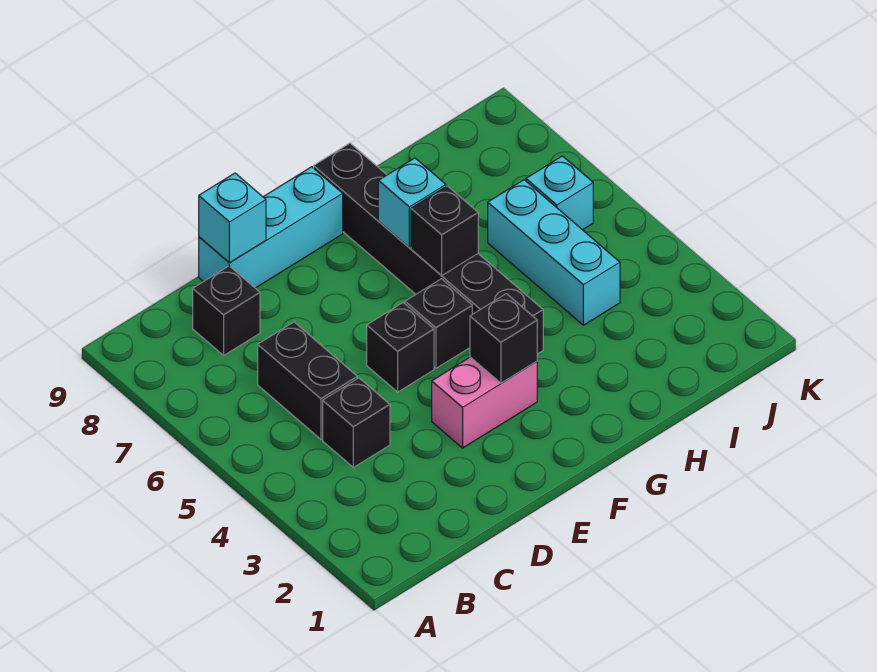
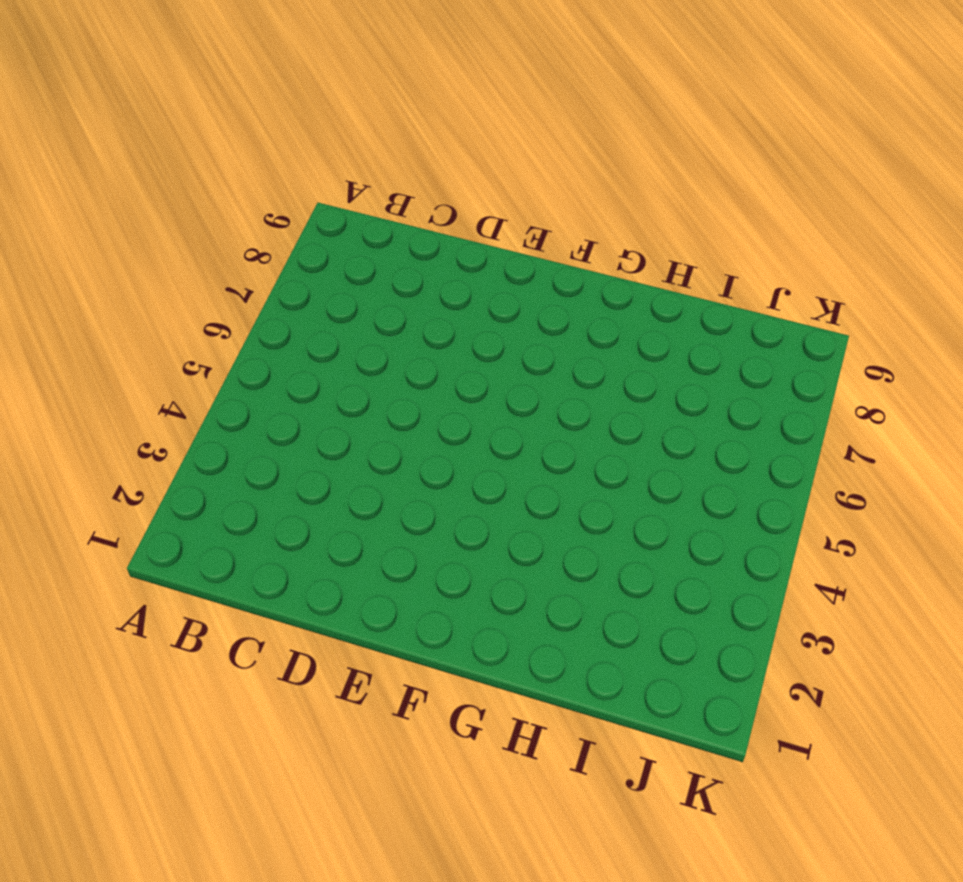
none -> black 1x1 brick [323,378,390,467]
none -> black 1x2 brick [258,322,357,439]
none -> black 1x1 brick [193,266,260,355]

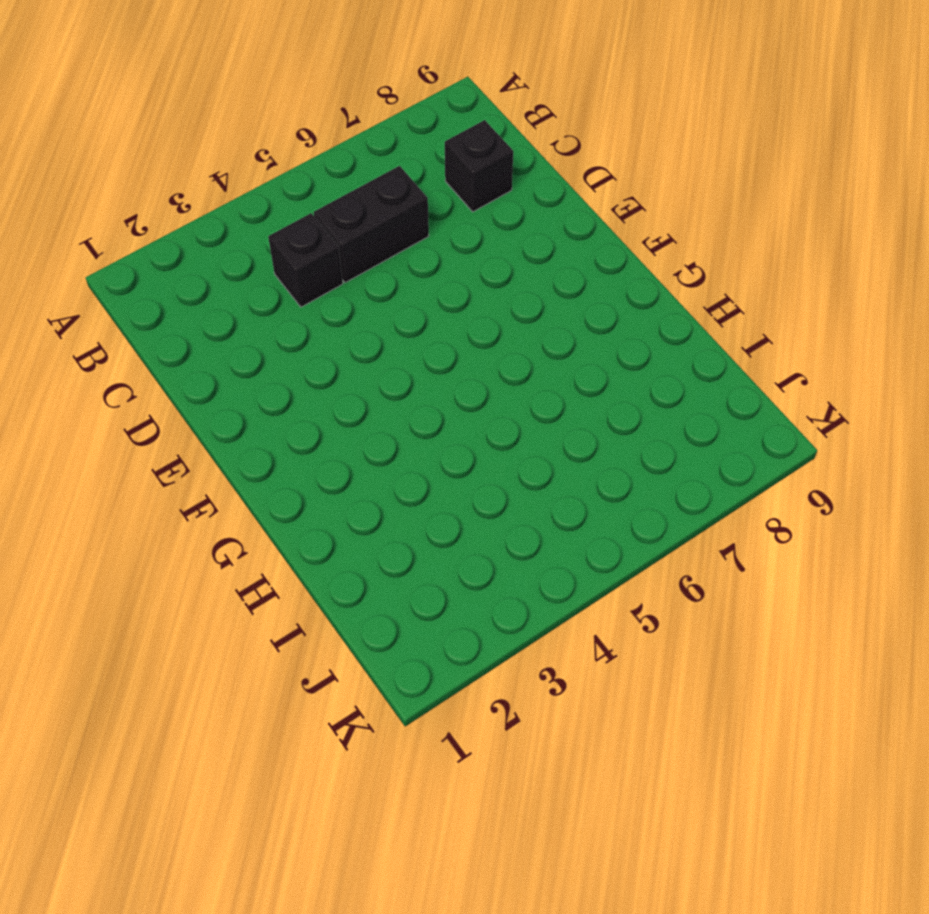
none -> cyan 1x3 brick [199,167,343,288]
none -> pink 1x2 brick [432,357,537,448]
none -> black 1x1 brick [367,303,434,392]

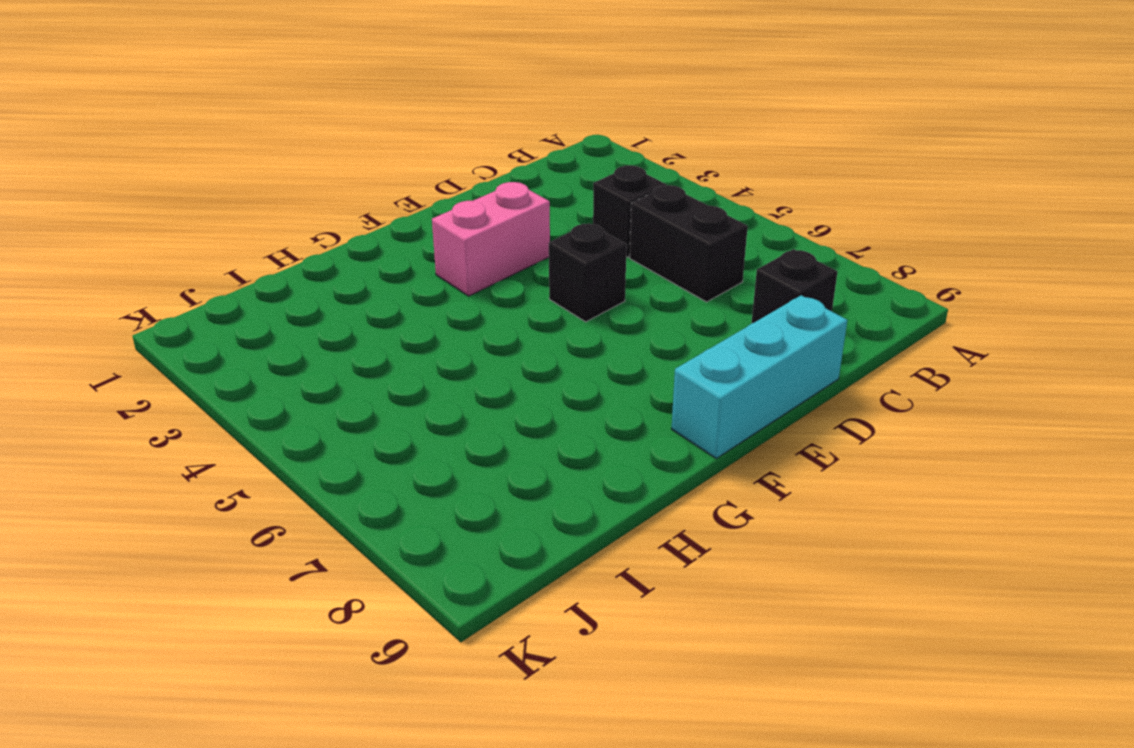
none -> black 1x1 brick [405,279,472,368]
none -> black 1x6 brick [314,143,543,354]
none -> cyan 1x3 brick [488,180,620,325]

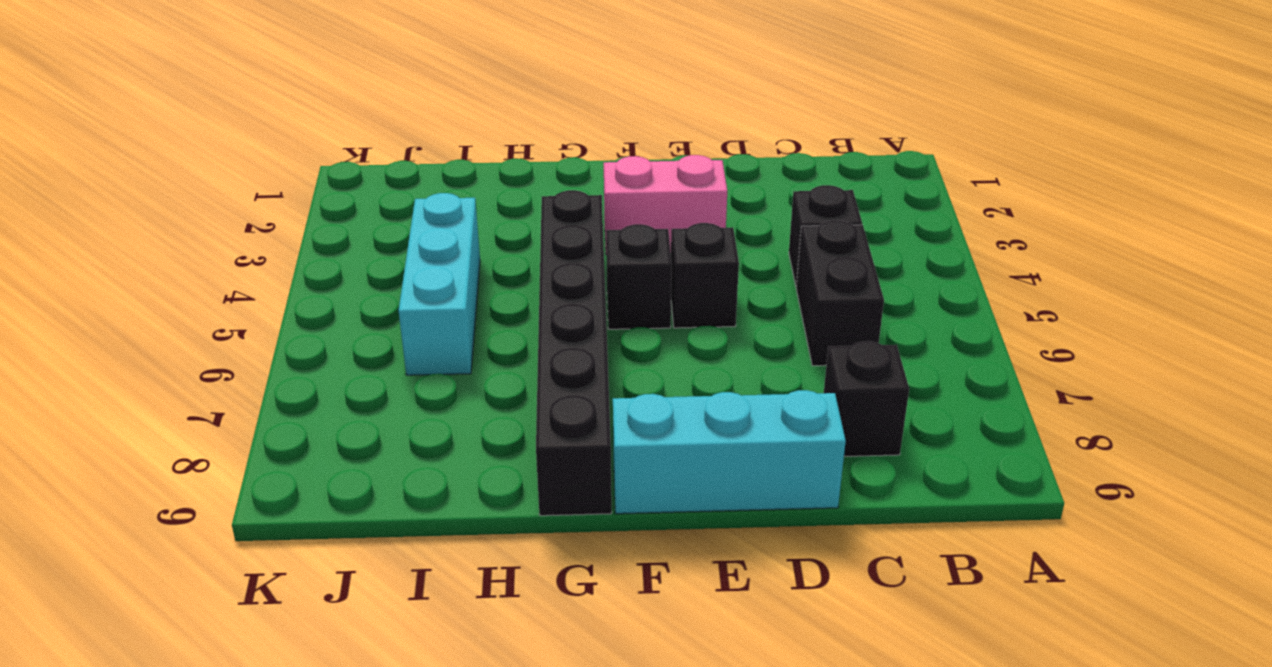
none -> cyan 1x1 brick [526,156,593,230]
none -> cyan 1x1 brick [199,173,266,263]
none -> black 1x1 brick [470,294,537,383]

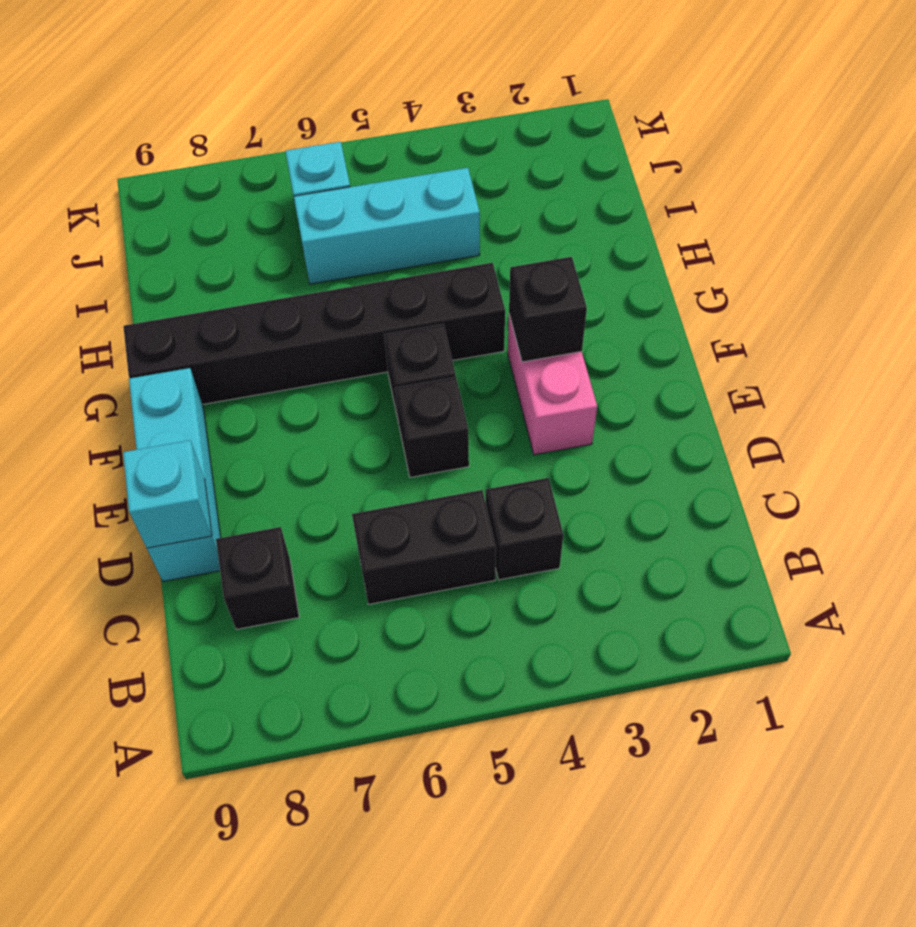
none -> black 1x1 brick [411,186,478,275]
none -> cyan 1x1 brick [378,158,446,247]

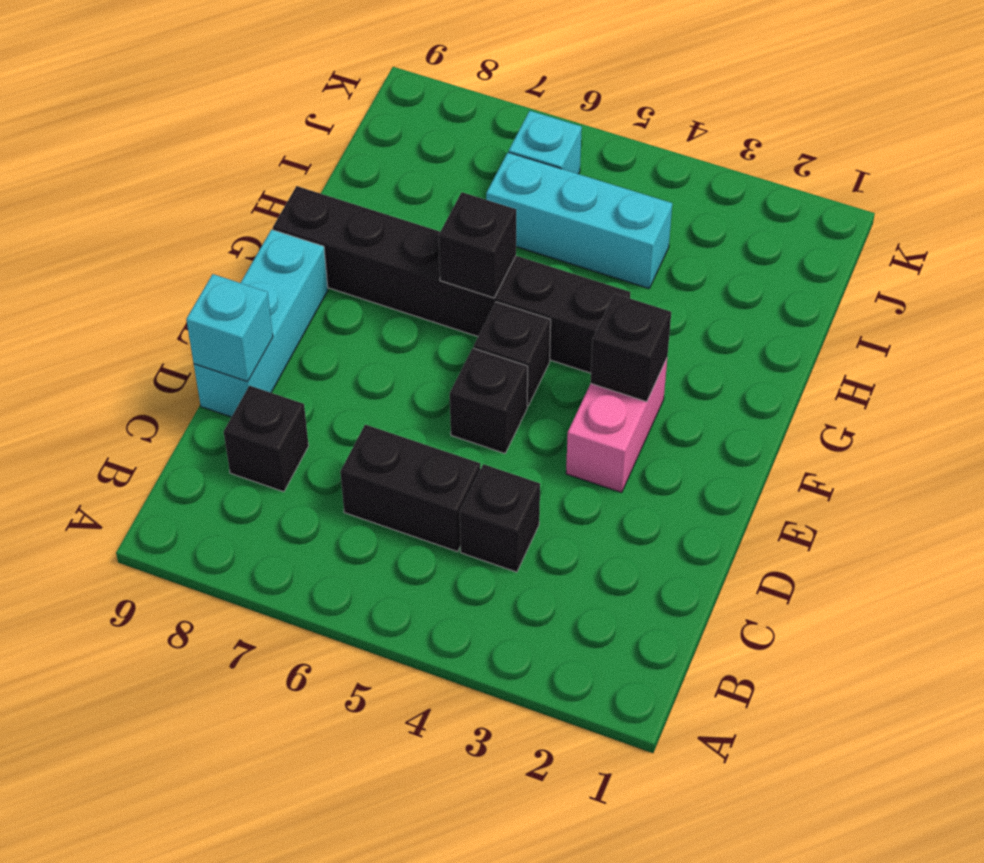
none -> cyan 1x1 brick [378,158,446,247]

